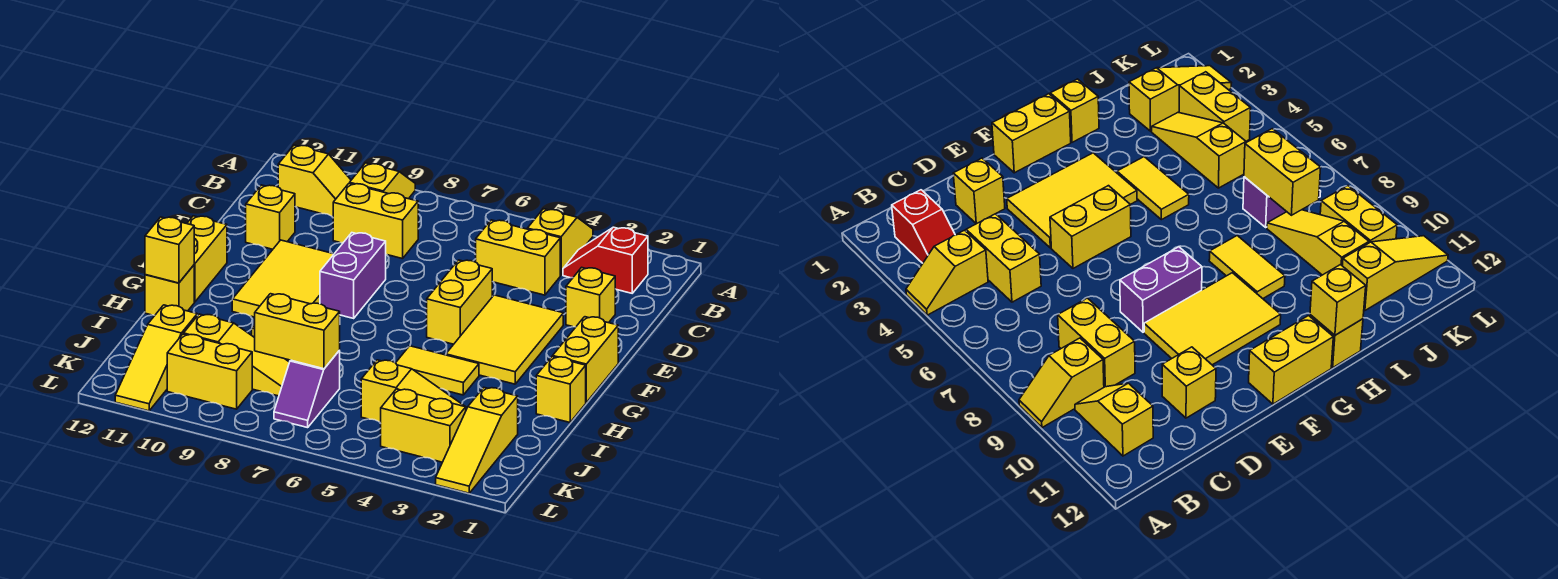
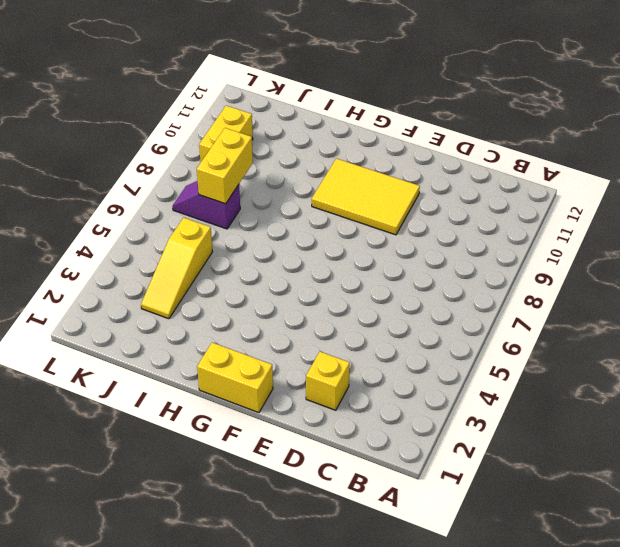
none -> yellow 1x2 slope [527,209,593,275]
none -> yellow 1x2 slope [350,163,415,199]
none -> red 1x2 slope [563,227,648,293]

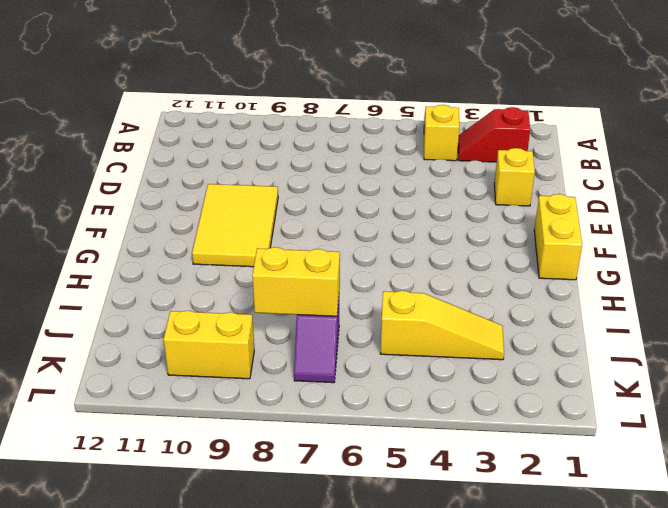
none -> yellow 1x2 slope [350,163,415,199]
none -> yellow 1x2 slope [278,145,351,216]
none -> yellow 1x2 brick [476,220,560,295]

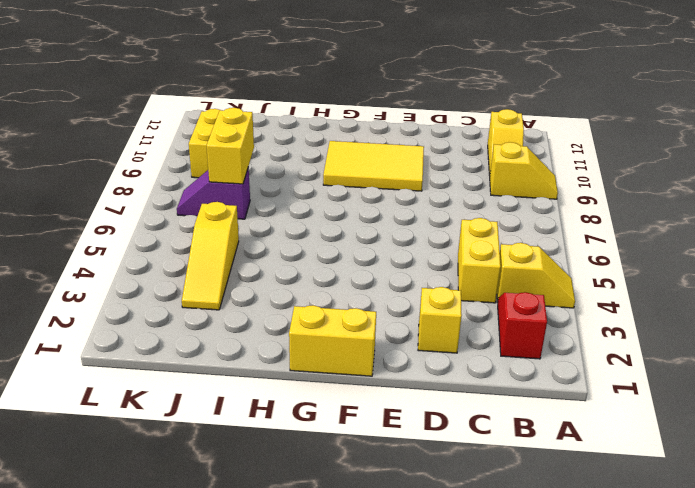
none -> yellow 1x2 brick [333,183,418,259]
none -> yellow 1x1 brick [246,185,295,249]
none -> yellow 2x3 tile [446,295,563,384]

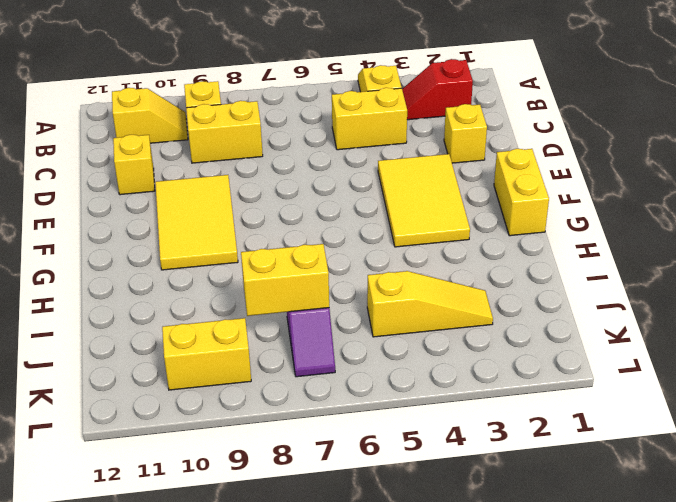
none -> yellow 1x2 brick [427,260,492,344]
none -> purple 1x2 brick [320,233,386,318]
none -> yellow 1x2 brick [187,216,227,302]

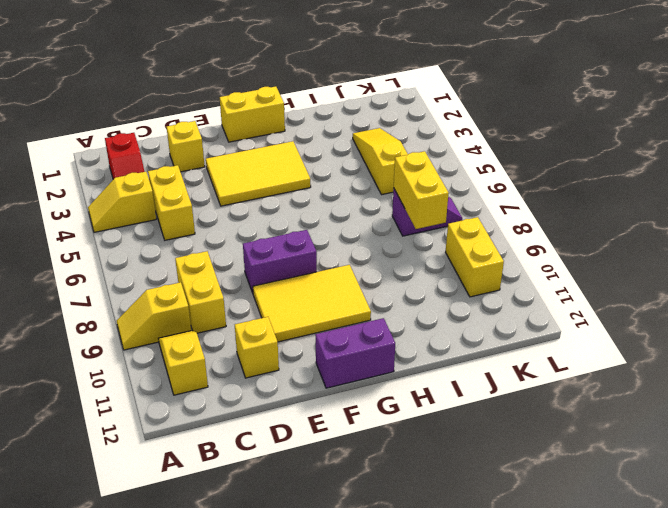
purple 1x2 brick [315,318,395,388] -> yellow 1x2 brick [187,216,227,302]
none -> yellow 1x2 brick [427,260,492,344]
none -> yellow 1x1 brick [536,357,586,423]
none -> yellow 1x2 tile [396,346,479,395]

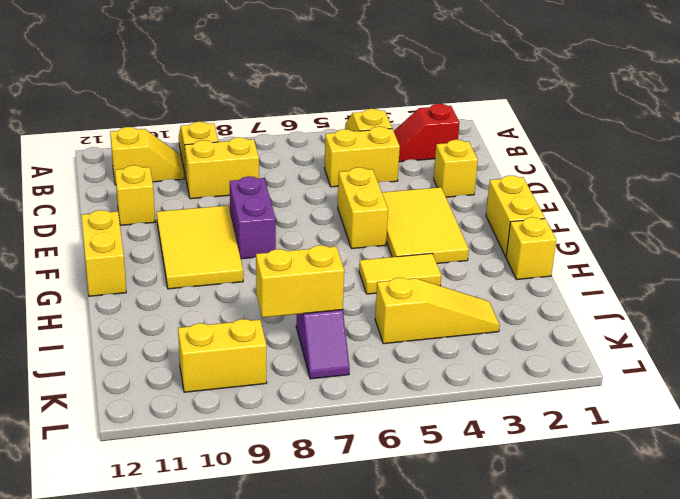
none -> yellow 1x2 tile [1209,236,1285,299]
none -> yellow 1x1 brick [145,265,194,315]
none -> yellow 1x3 slope [436,388,518,493]

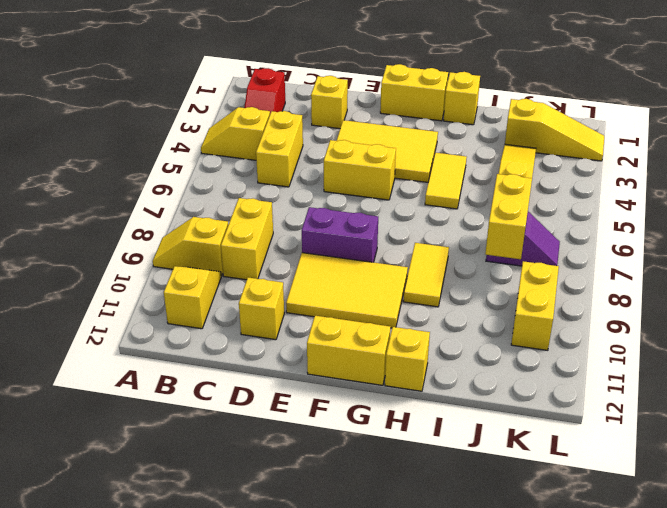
none -> yellow 1x3 slope [184,314,289,396]
none -> yellow 1x3 slope [115,305,197,411]
none -> yellow 1x2 brick [381,389,466,462]

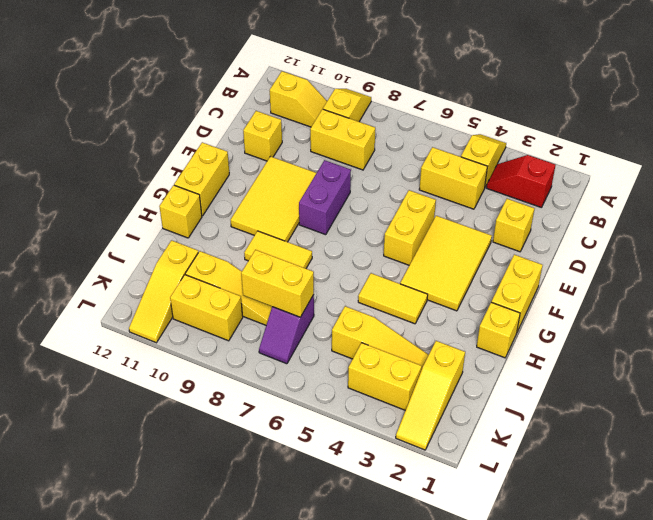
none -> yellow 1x1 brick [145,217,194,283]

